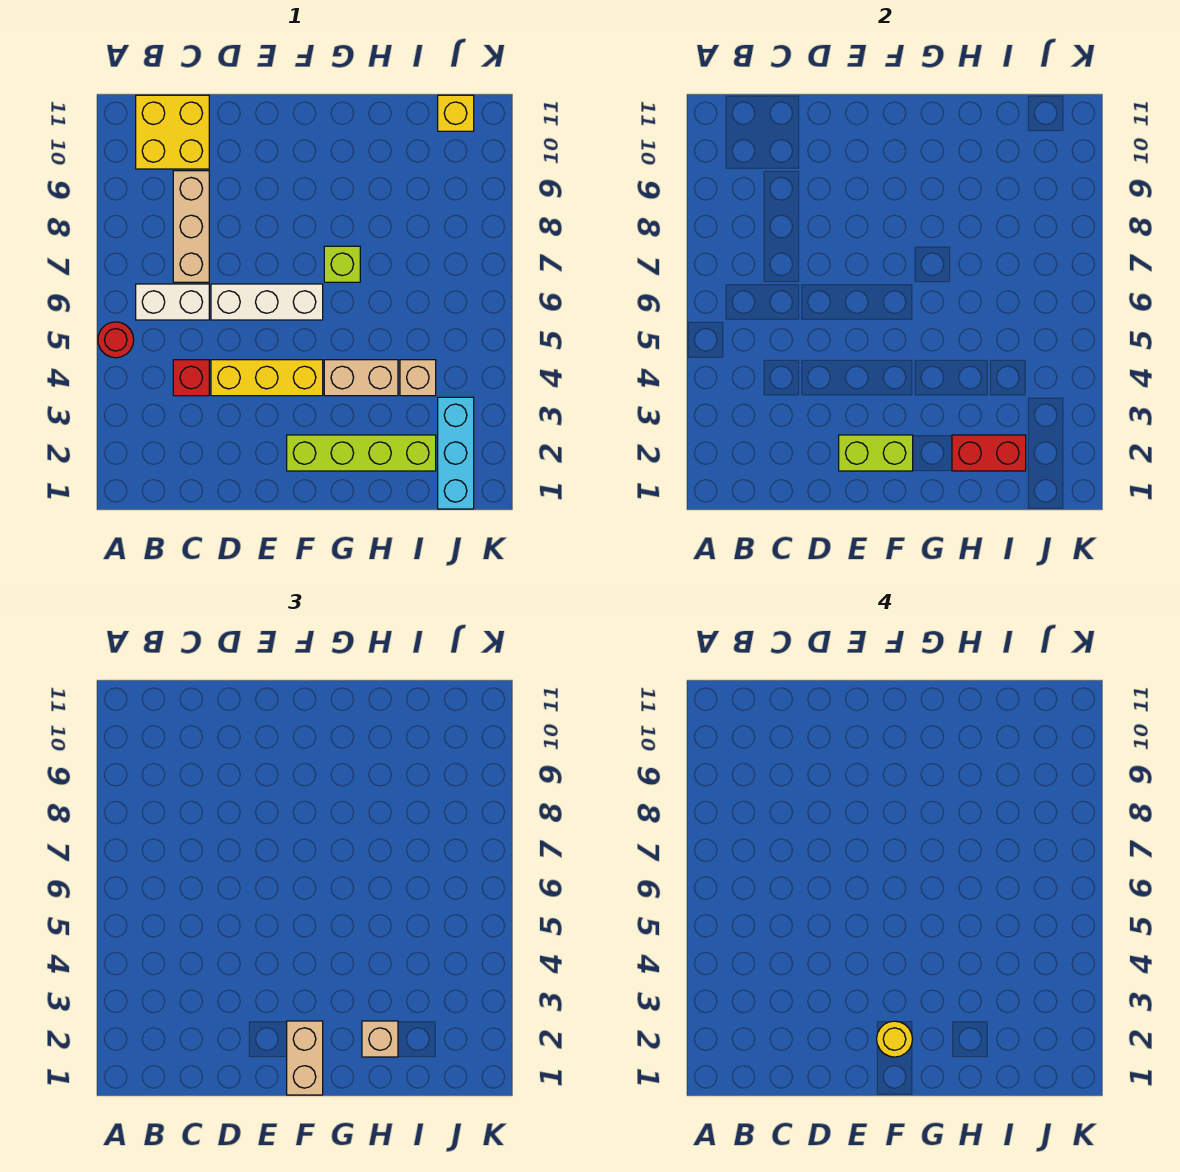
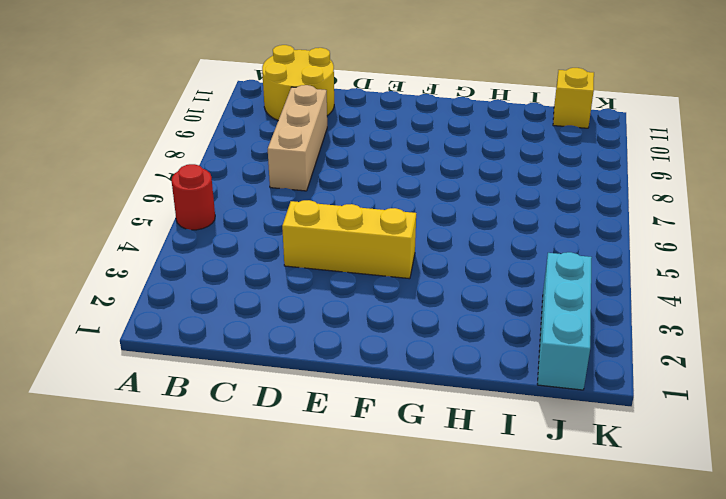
yellow 2x2 round brick [262,45,334,120] -> yellow 2x2 brick [136,95,209,169]
none -> white 1x2 brick [136,284,209,320]
none -> red 1x1 brick [173,360,209,396]
none -> white 1x3 brick [211,284,323,320]

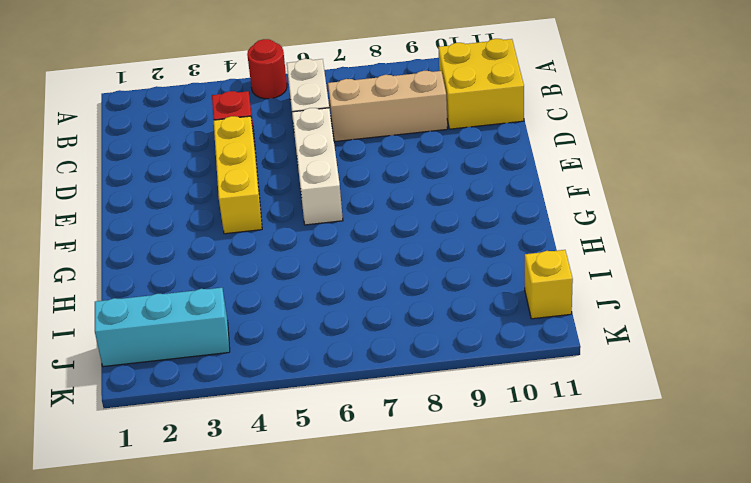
none -> lime 1x4 brick [287,435,436,471]
none -> tan 1x2 brick [324,360,398,396]
none -> lime 1x1 brick [324,246,360,282]

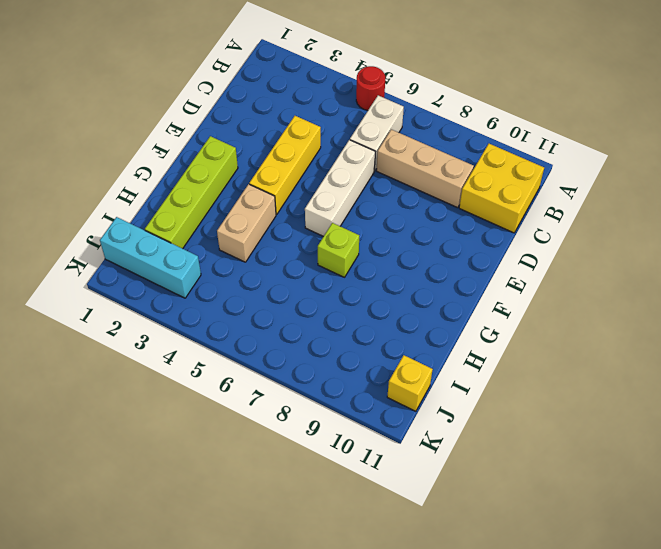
none -> red 1x1 brick [173,360,209,396]
none -> tan 1x1 brick [400,360,436,396]
none -> lime 1x2 brick [839,435,913,471]

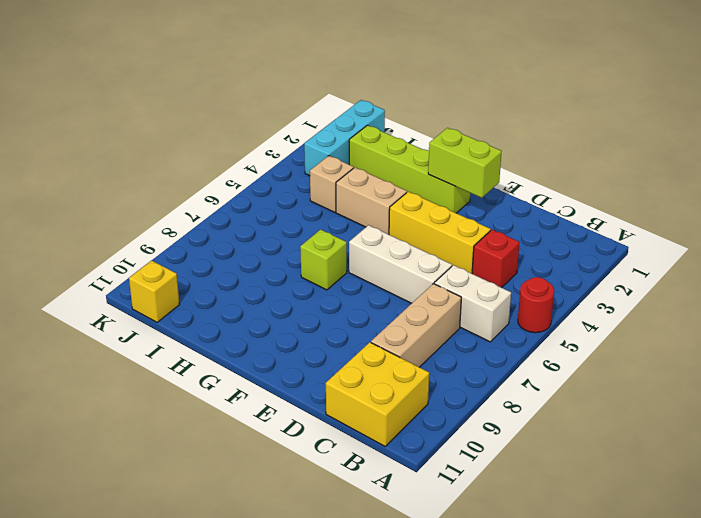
none -> red 1x2 brick [952,435,1026,471]
none -> tan 1x2 brick [287,1021,323,1095]
none -> tan 1x1 brick [362,1021,398,1057]

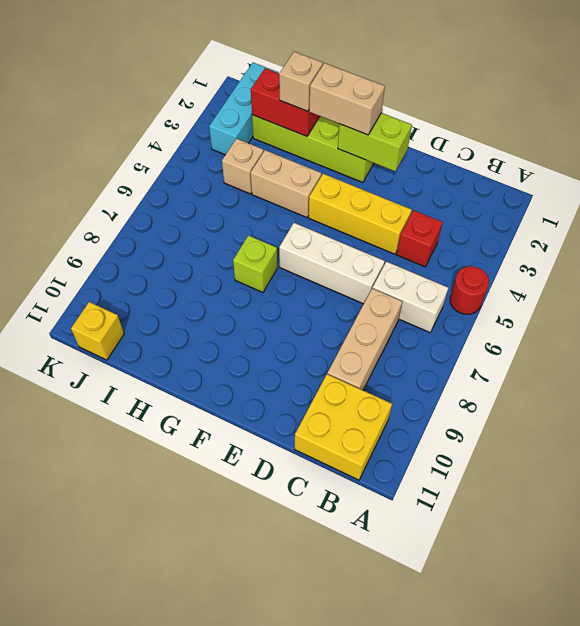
tan 1x2 brick [309,63,385,135] -> tan 1x2 brick turned to [287,1021,323,1095]
none -> yellow 1x1 round brick [877,1021,912,1057]

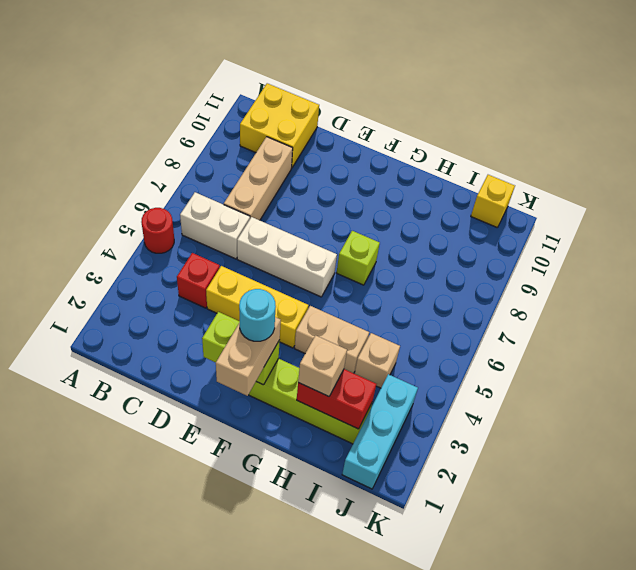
cyan 1x1 round brick [239,289,276,341] -> yellow 1x1 round brick [877,1021,912,1057]

